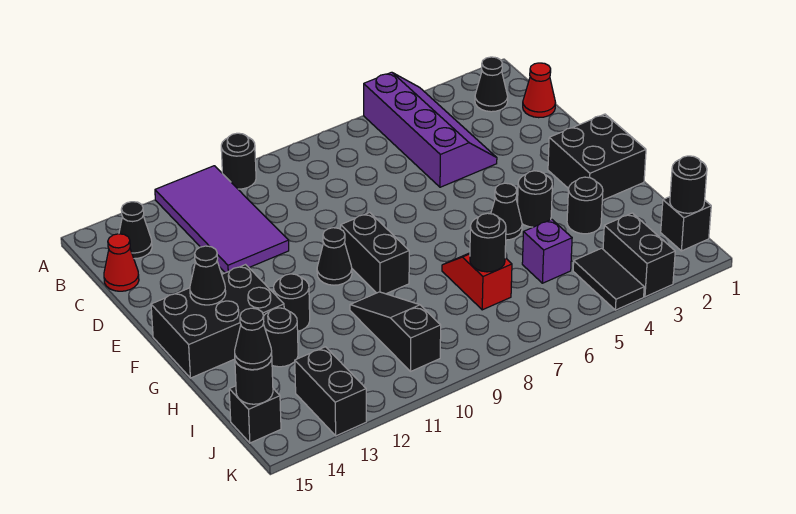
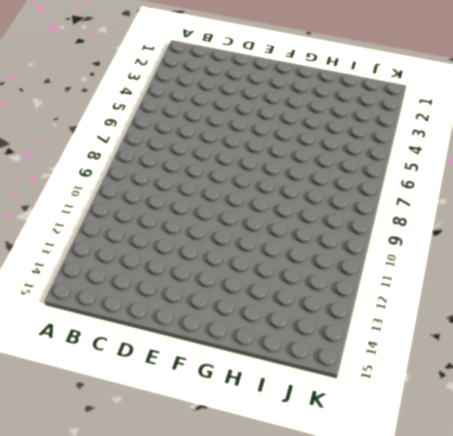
none -> purple 2x4 slope [364,72,497,187]
none -> black 1x1 round brick [221,133,256,189]
none -> purple 2x4 tile [155,166,289,273]

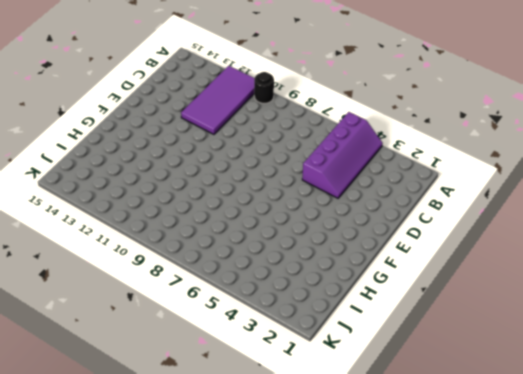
none -> black 1x1 cone [475,57,508,112]
none -> black 1x1 cone [119,202,152,259]
none -> red 1x1 cone [523,63,556,118]

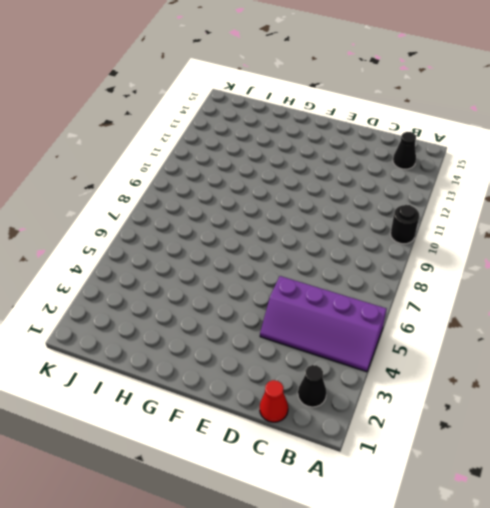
none -> purple 2x4 tile [155,166,289,273]
none -> red 1x1 cone [104,234,139,291]
none -> black 2x2 brick [548,114,646,200]

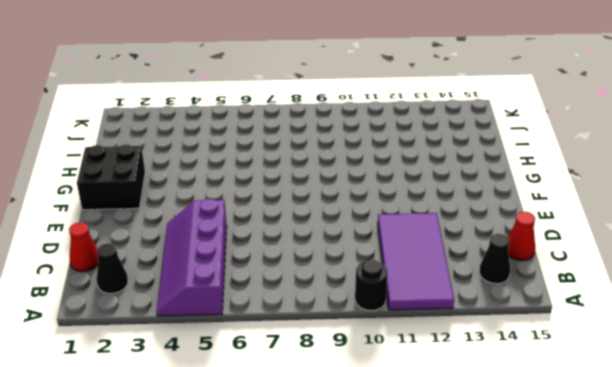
none -> black 1x2 brick [341,213,409,294]
none -> black 1x1 cone [317,228,352,285]
none -> black 2x3 brick [151,265,284,378]

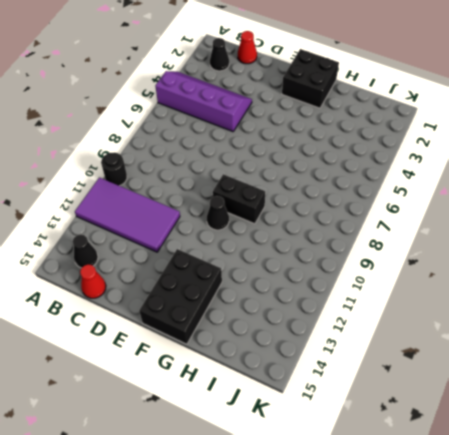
none -> black 1x1 round brick [517,171,552,227]
none -> black 1x1 cone [491,183,522,240]
none -> black 1x1 round brick [274,274,310,331]

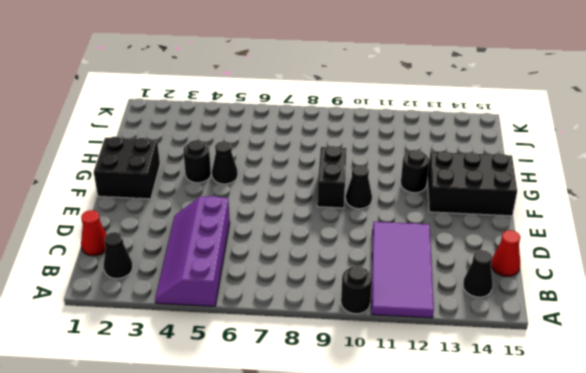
none -> black 1x1 round brick [567,177,603,234]
none -> red 1x2 slope [442,253,512,310]
none -> black 1x3 slope [350,292,441,371]

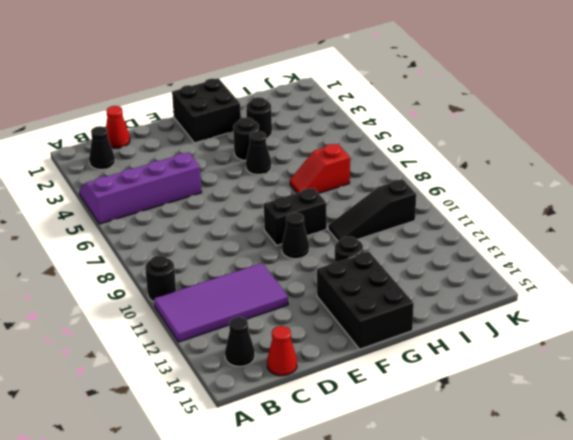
none -> black 1x1 round brick [263,308,298,367]
none -> purple 1x1 brick [522,219,572,283]
none -> black 1x1 brick [661,197,711,251]

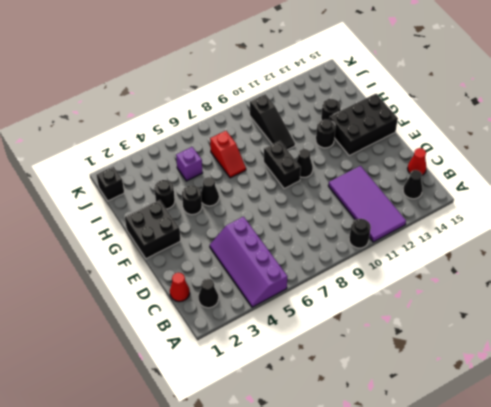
none -> black 1x2 brick [603,213,675,297]
none -> black 1x2 tile [573,248,644,310]
none -> black 1x2 brick [295,347,366,436]

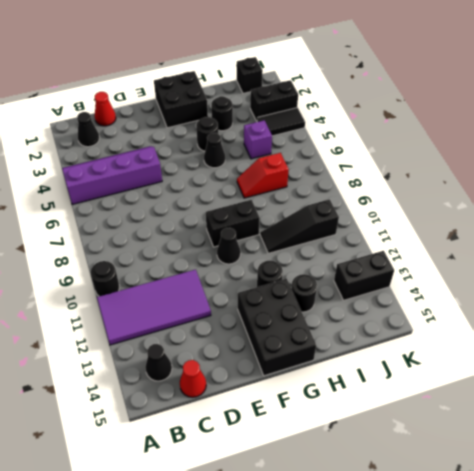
none -> black 1x1 brick [229,386,281,443]
none -> black 1x1 cone [190,246,226,305]
none -> black 1x1 round brick [470,213,506,272]

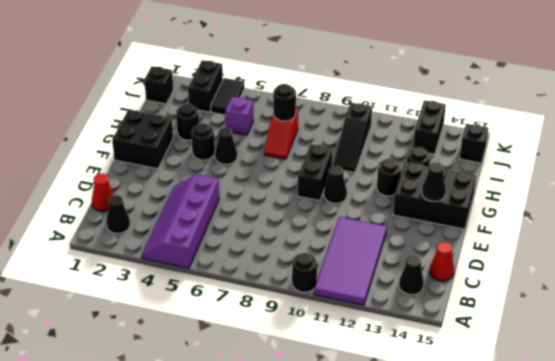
none -> black 1x1 round brick [670,156,707,213]
none -> black 1x1 round brick [235,359,273,404]
none -> black 1x1 cone [235,308,272,370]

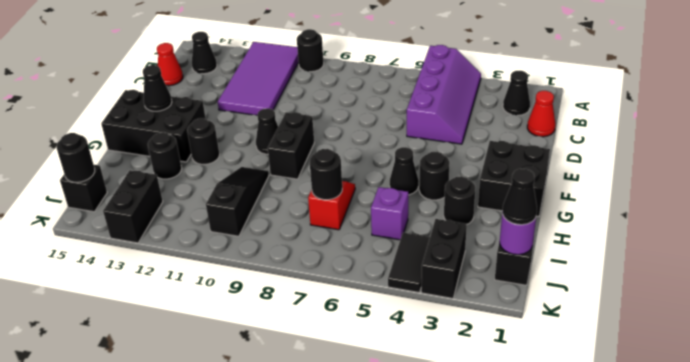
purple 1x1 round brick [500,211,536,255] -> black 1x1 round brick [670,156,707,213]
black 1x1 cone [503,169,537,225] -> black 1x1 cone moved to [235,308,272,370]

